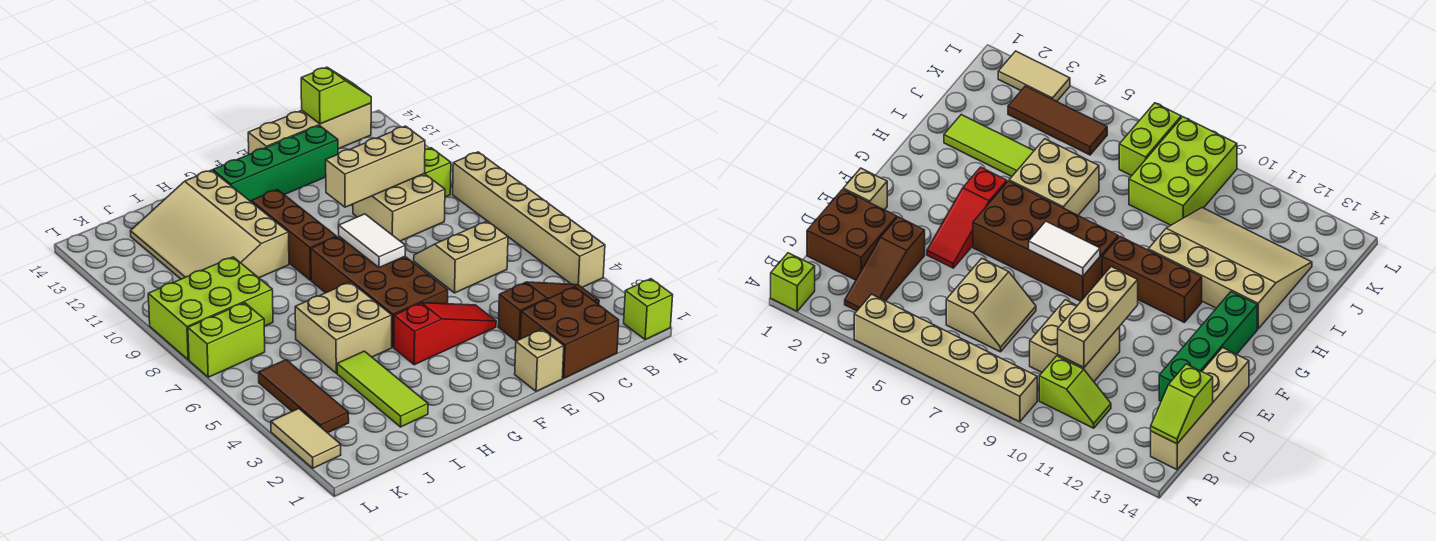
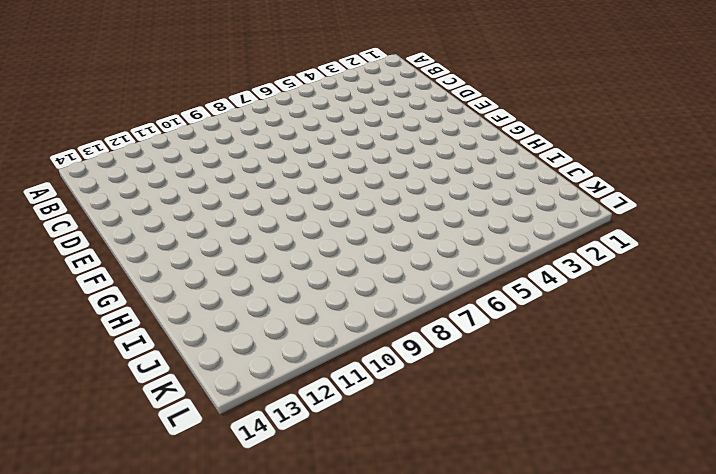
none -> lime 1x1 brick [624,279,673,340]
none -> tan 1x6 brick [453,152,605,287]
none -> brown 1x3 slope [498,282,599,341]

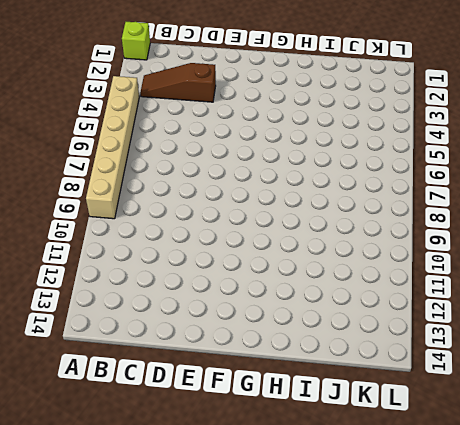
none -> lime 1x2 slope [424,148,451,197]
none -> tan 1x4 brick [248,103,371,154]
none -> brown 2x2 brick [520,287,619,378]

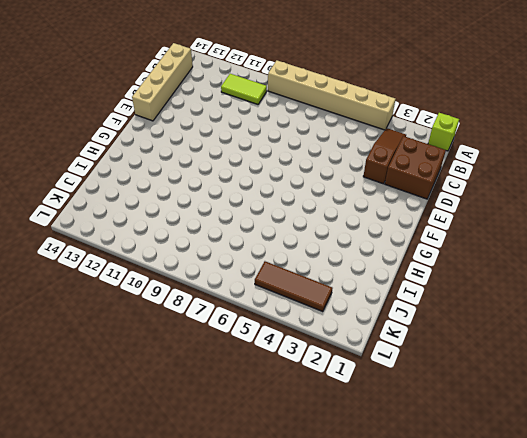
lime 1x2 tile [221,74,267,104] -> lime 1x2 slope [424,148,451,197]
none -> tan 2x2 slope [414,221,508,293]
none -> tan 2x2 brick [353,174,445,241]
none -> green 1x4 brick [213,126,338,201]

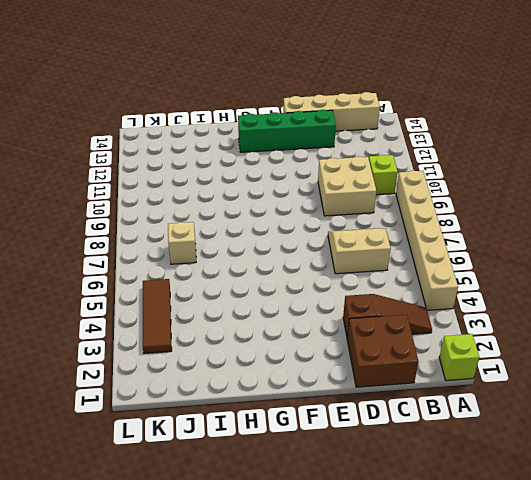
tan 1x1 brick [168,222,196,264] -> tan 1x1 brick moved to [515,329,564,391]
none -> red 1x3 slope [394,303,496,365]
none -> brown 2x4 brick [311,236,448,347]
none -> brown 1x3 brick [251,190,336,280]

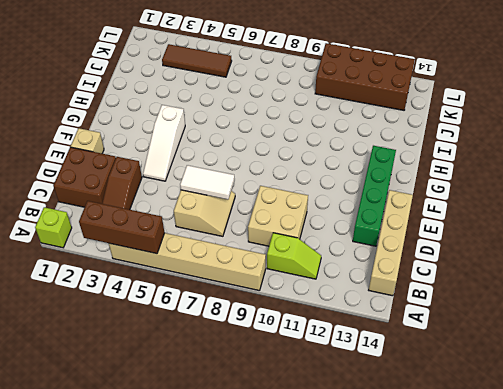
brown 1x3 brick [79,201,165,254] -> brown 1x3 brick moved to [251,190,336,280]
white 1x2 tile [180,165,235,200] -> white 1x2 tile moved to [339,214,405,268]
white 1x3 slope [143,105,185,181] -> red 1x3 slope [394,303,496,365]
brown 2x4 brick [315,43,415,110] -> brown 2x4 brick moved to [311,236,448,347]
none -> tan 2x2 brick [295,282,392,373]
none -> tan 3x4 slope [130,170,289,279]
none -> lime 1x3 tile [337,351,428,427]

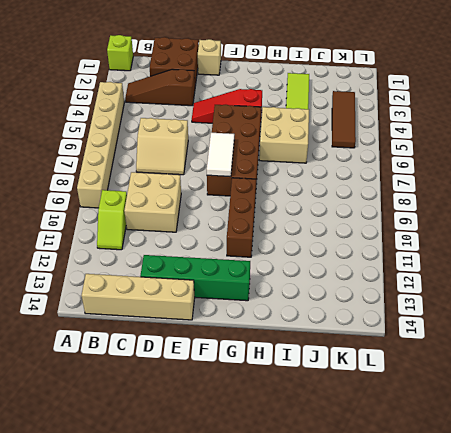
none -> tan 3x4 slope [130,170,289,279]
none -> lime 2x3 brick [148,257,273,360]
none -> lime 1x2 brick [188,303,265,377]

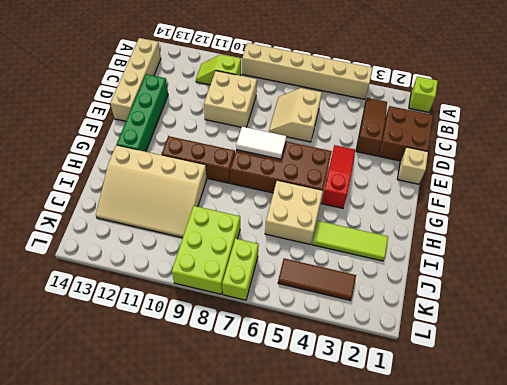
none -> tan 1x2 tile [271,409,341,468]
none -> lime 1x2 slope [301,67,371,124]
none -> tan 1x3 brick [326,126,425,207]

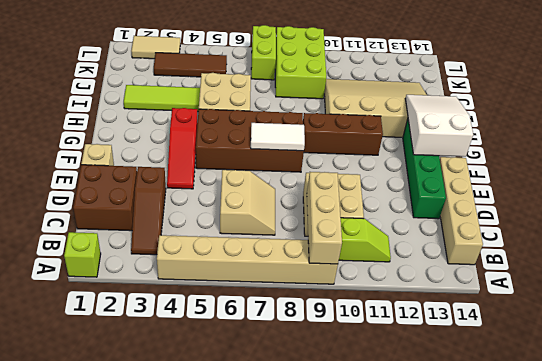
tan 1x3 brick [307,172,342,264] -> tan 1x3 brick moved to [326,126,425,207]
white 2x3 slope [405,95,473,157] -> none
none -> lime 1x2 slope [301,67,371,124]

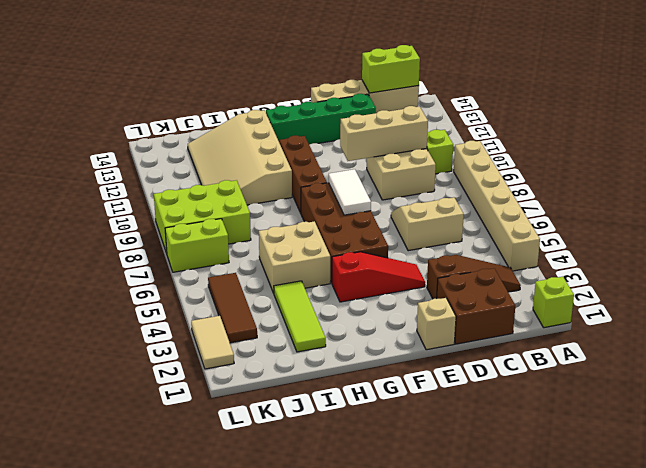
lime 1x2 brick [362,45,420,93] -> lime 1x2 slope [301,67,371,124]

